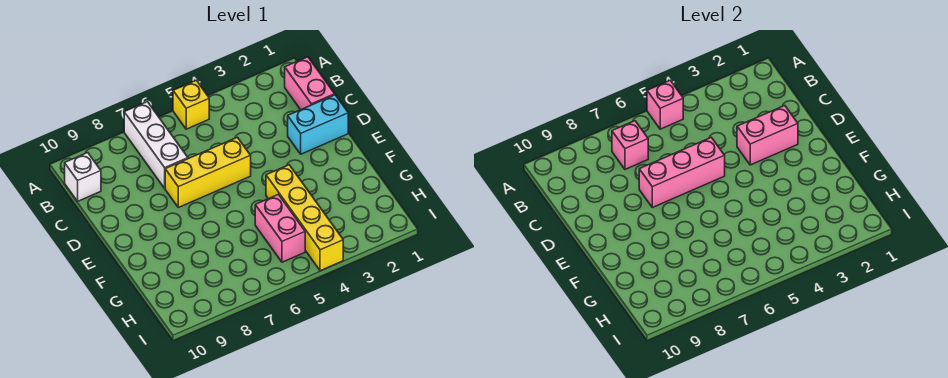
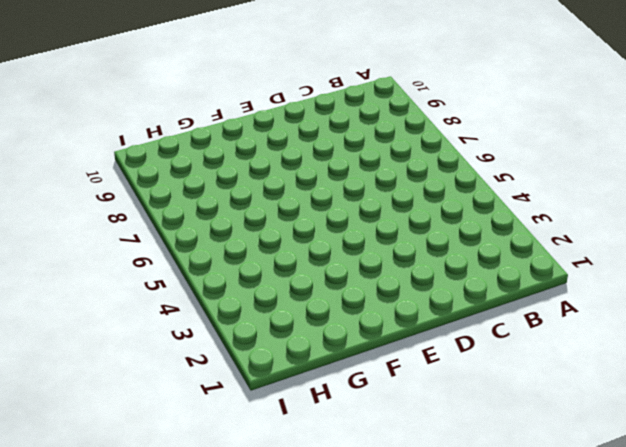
none -> yellow 1x1 brick [173,80,209,129]
none -> white 1x3 brick [124,102,188,188]
none -> pink 1x2 brick [285,57,335,110]

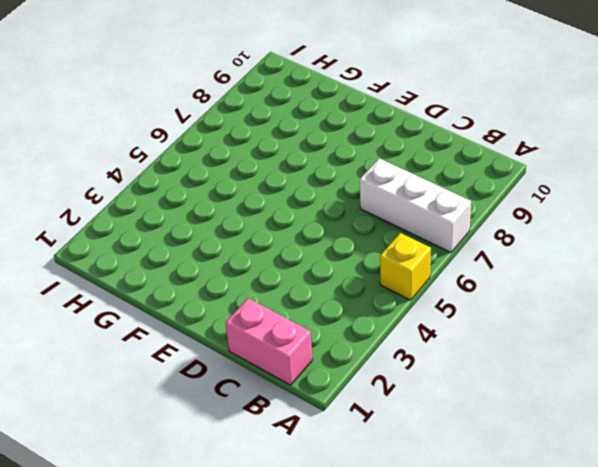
none -> white 1x1 brick [65,153,101,201]
none -> cyan 1x2 brick [288,95,348,154]
none -> yellow 1x3 brick [165,137,251,207]

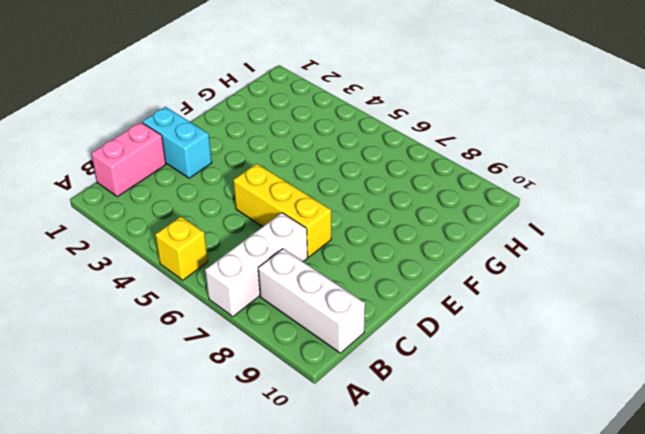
white 1x3 brick [258,249,365,353] -> white 1x1 brick [65,153,101,201]
none -> yellow 1x4 brick [266,165,343,271]
none -> pink 1x2 brick [255,194,305,262]
none -> pink 1x1 brick [647,80,683,129]

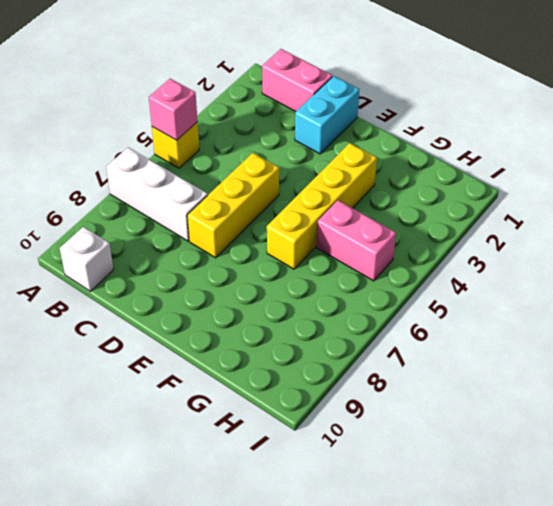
yellow 1x4 brick [267,143,377,269] -> yellow 1x4 brick turned to [266,165,343,271]
none -> pink 1x1 brick [612,121,648,169]
none -> pink 1x2 brick [737,106,798,165]
none -> pink 1x3 brick [639,137,725,207]

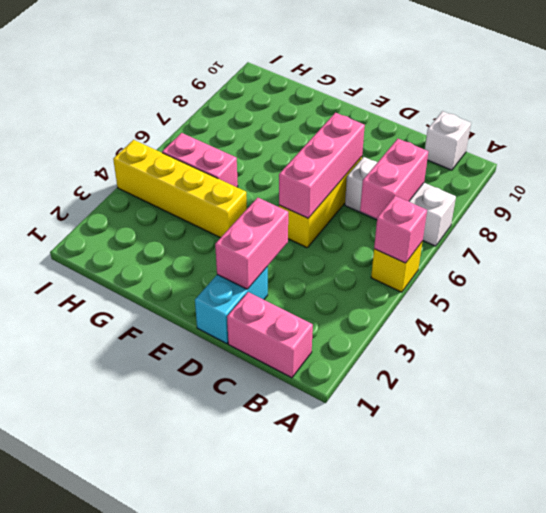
pink 1x2 brick [360,139,428,219] -> pink 1x1 brick [612,121,648,169]

